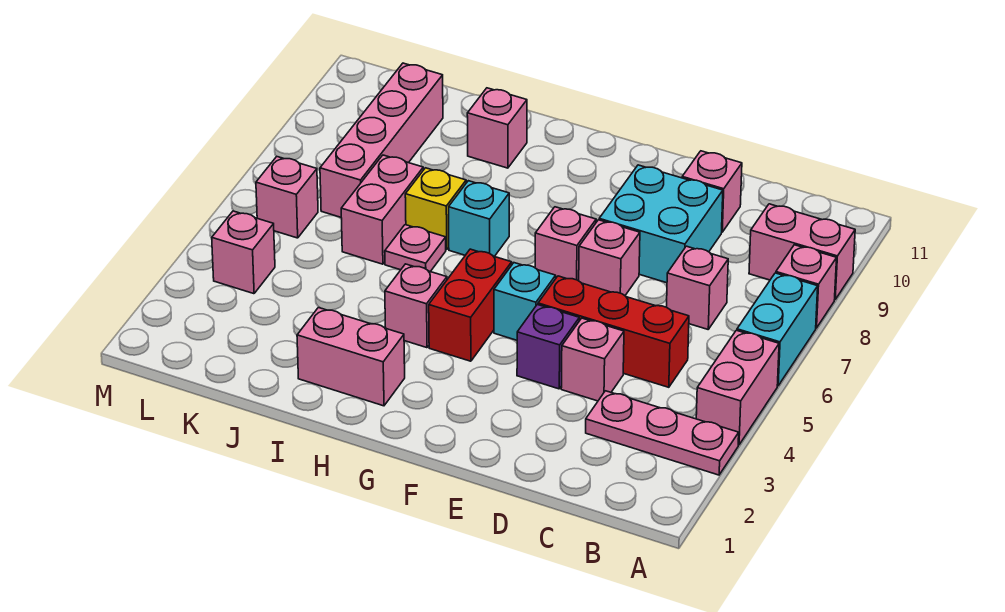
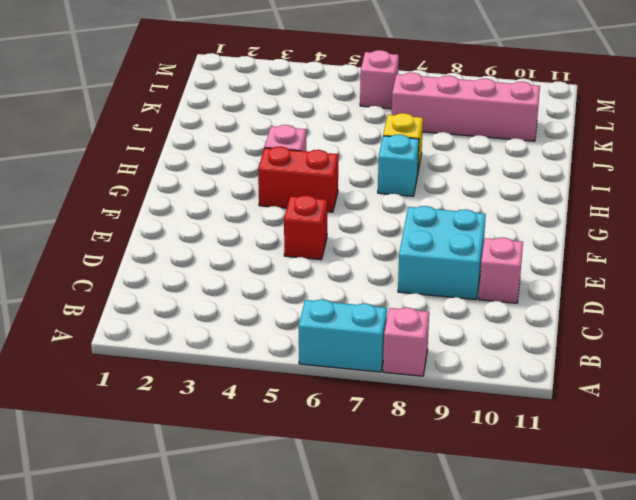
red 1x1 brick [284,195,327,260] -> red 1x3 brick [538,276,689,387]
none -> pink 1x3 plate [586,391,739,475]
none -> pink 1x2 brick [696,330,779,445]
none -> pink 1x2 brick [749,204,855,299]

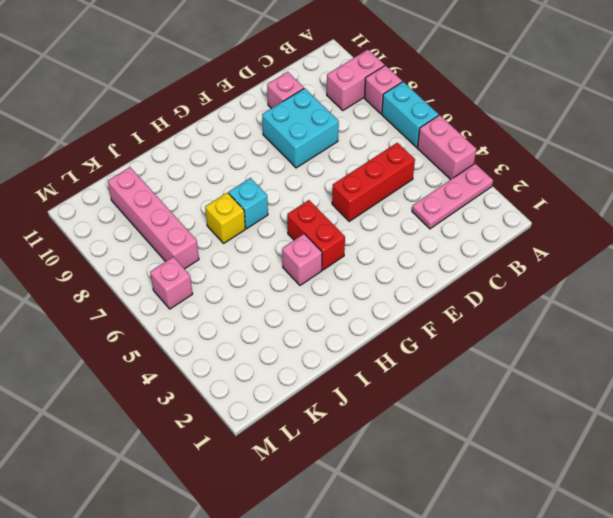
none -> pink 1x1 brick [667,246,728,329]
none -> pink 1x1 brick [561,318,624,401]
none -> purple 1x1 brick [517,305,579,389]

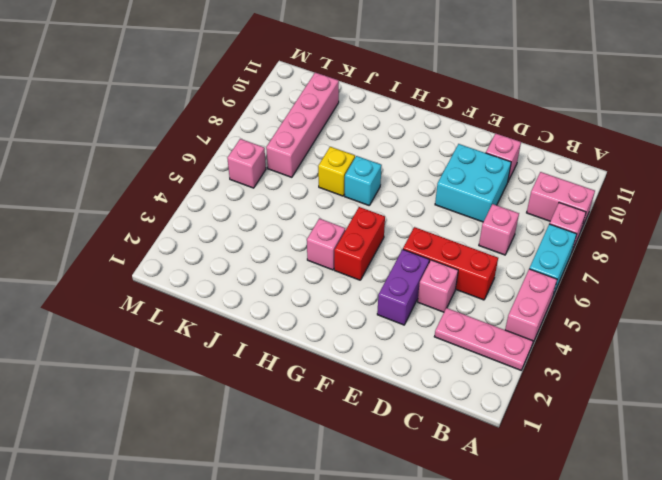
purple 1x2 brick [377,249,429,325] -> purple 1x1 brick [517,305,579,389]
none -> pink 1x1 brick [579,220,640,295]
none -> cyan 1x1 brick [494,263,556,340]
none -> pink 1x1 brick [535,207,596,281]

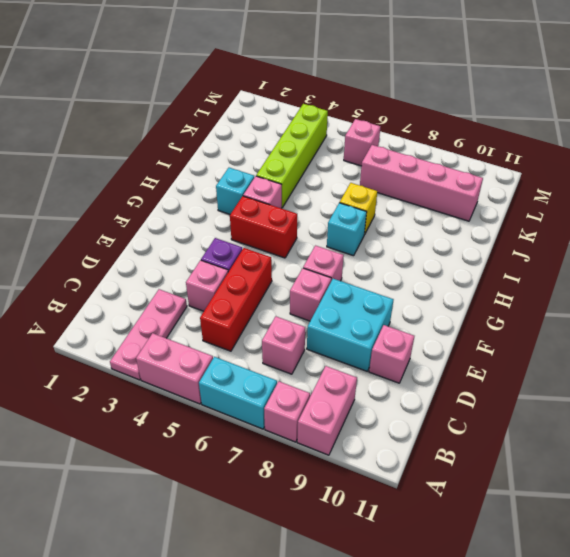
cyan 1x1 brick [216,168,254,214] -> cyan 1x1 brick moved to [494,263,556,340]
lime 1x4 brick [256,104,328,208] -> pink 1x1 brick [212,211,275,294]
none -> pink 1x2 brick [297,308,405,406]
none -> pink 1x1 plate [385,225,446,272]
none -> pink 1x1 brick [467,88,527,168]

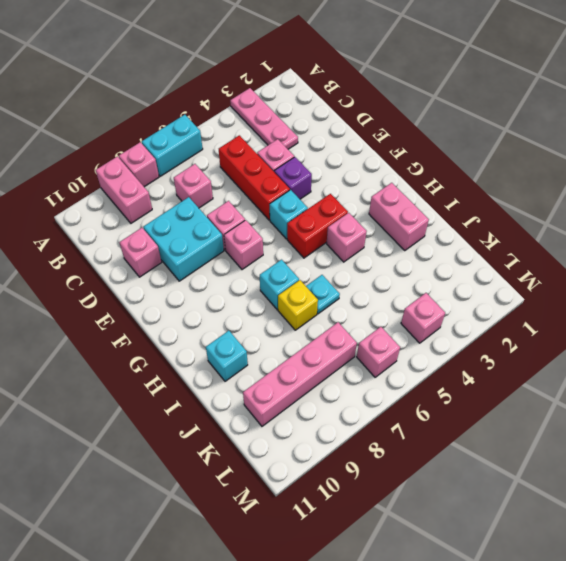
cyan 1x1 plate [306,275,340,314] -> pink 1x1 plate [385,225,446,272]
cyan 1x1 brick [206,331,248,381] -> pink 1x1 brick [467,88,527,168]
none -> pink 1x2 brick [696,330,779,445]
none -> pink 1x2 brick [341,155,423,264]

